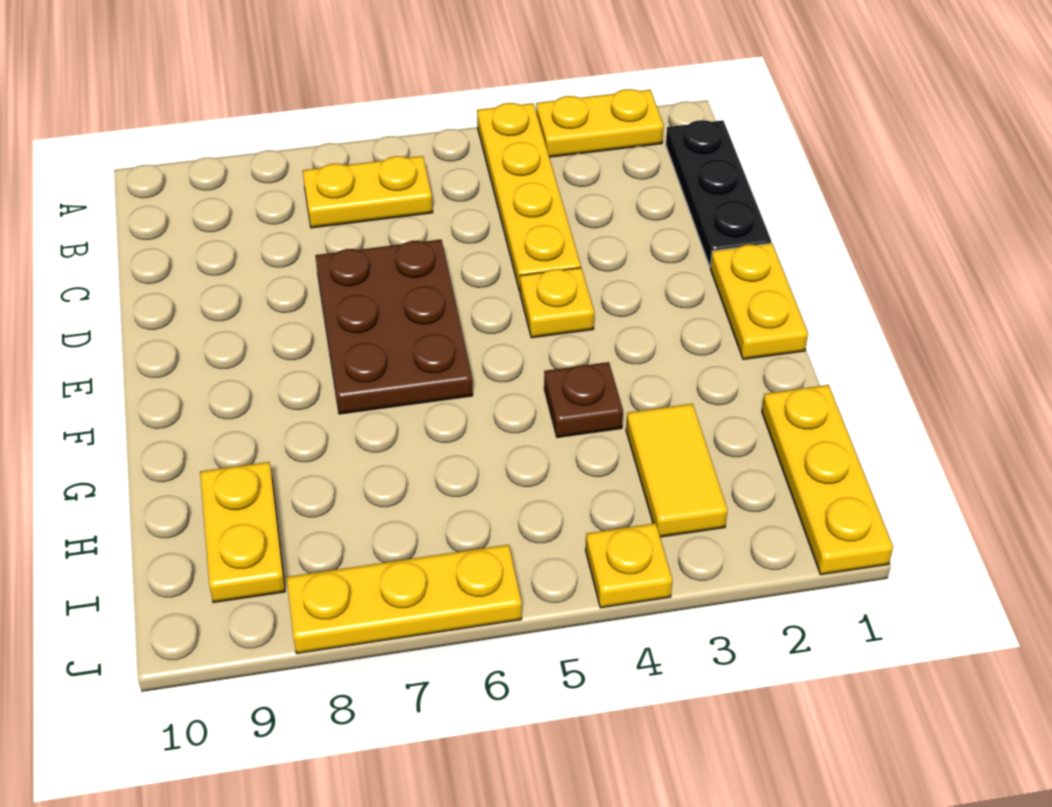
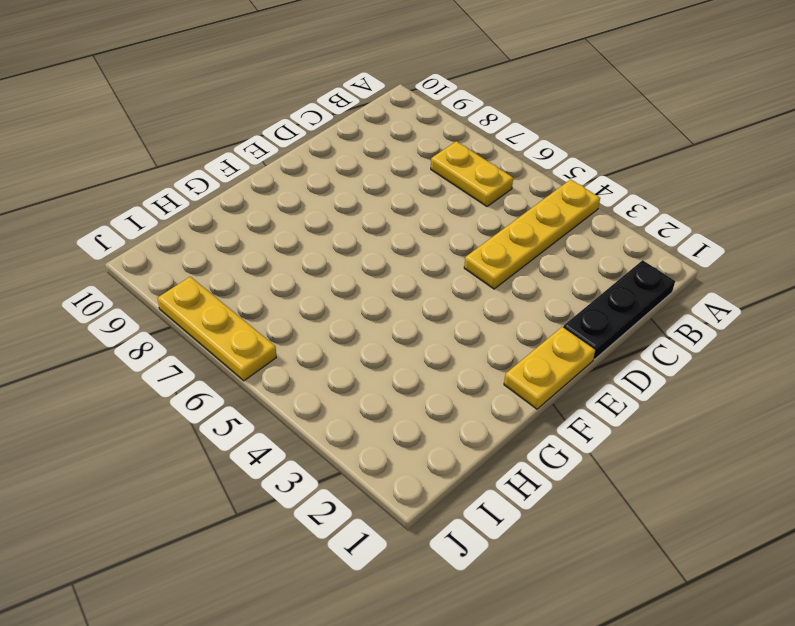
none -> yellow 1x2 plate [536,89,664,157]
none -> brown 2x3 plate [315,240,473,414]
none -> yellow 1x1 plate [520,268,594,338]

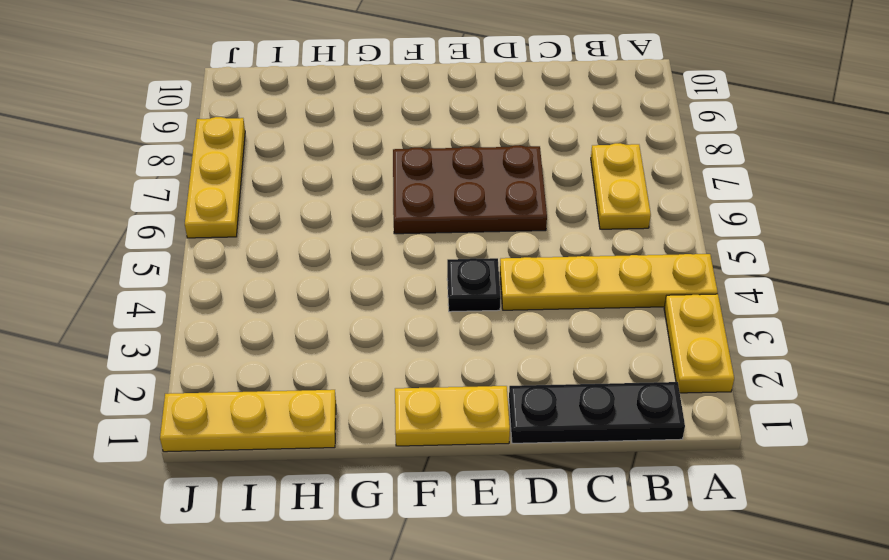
black 1x1 plate [447,258,501,312] -> yellow 1x1 plate [520,268,594,338]
none -> brown 1x1 plate [544,362,623,437]
none -> yellow 1x2 tile [626,404,727,537]
none -> yellow 1x2 plate [200,462,285,602]

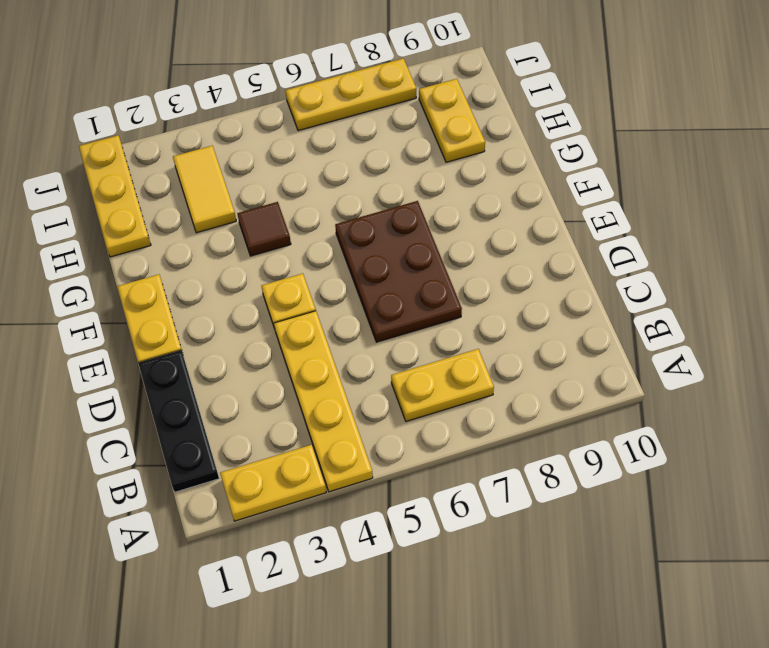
brown 1x1 tile [237,202,291,256] -> brown 1x1 plate [544,362,623,437]
none -> yellow 1x1 plate [586,523,673,608]

